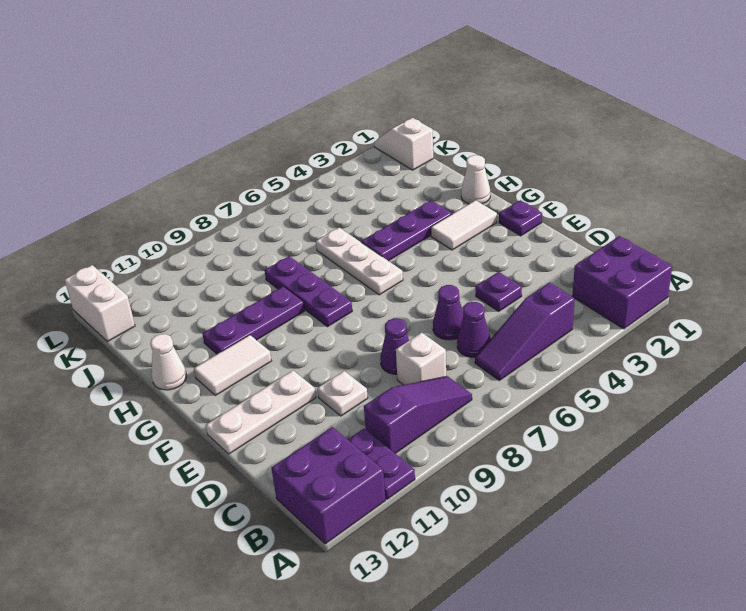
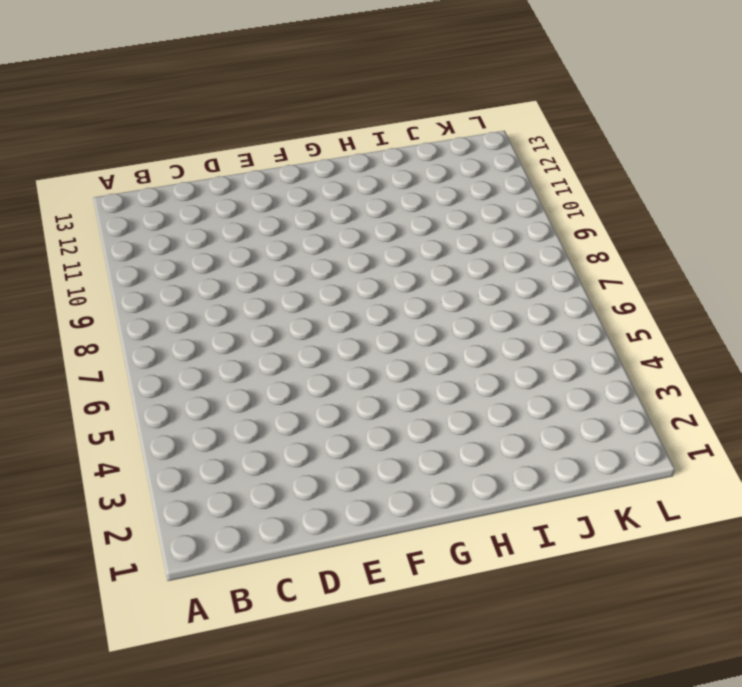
none -> purple 2x2 brick [572,236,672,329]
none -> purple 1x2 plate [348,429,415,499]
none -> purple 2x2 brick [271,427,386,544]

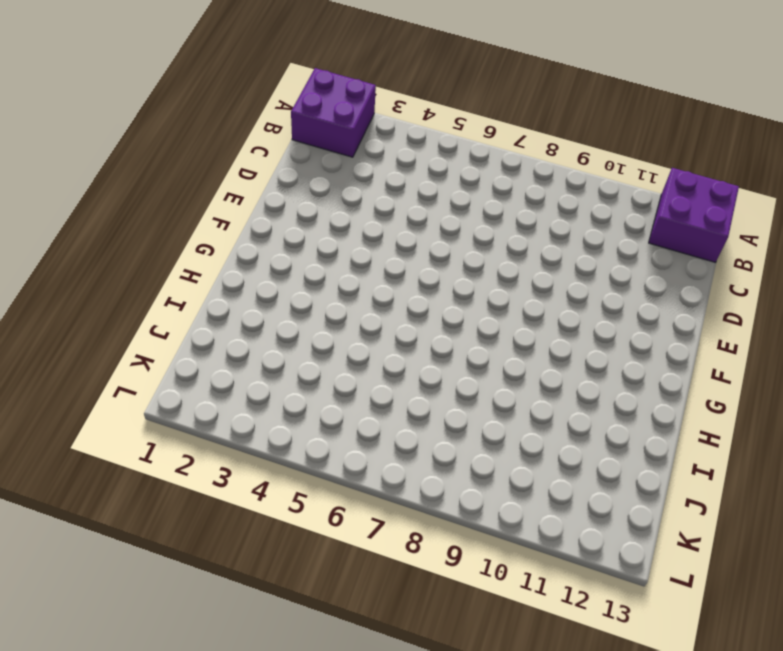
none -> purple 1x2 plate [348,429,415,499]
none -> purple 1x3 slope [475,283,575,380]
none -> purple 1x3 slope [364,376,472,453]

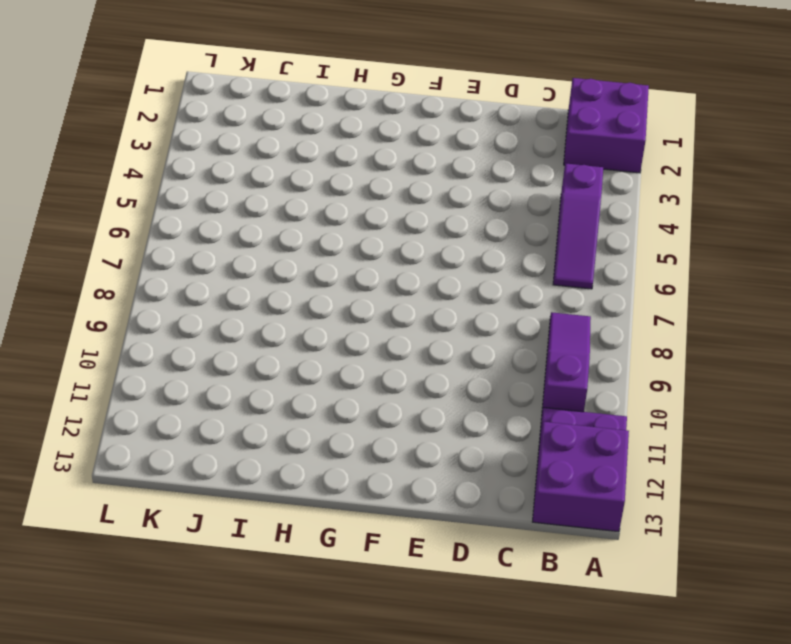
none -> purple 1x1 cone [457,302,491,357]
none -> white 1x1 brick [396,333,446,385]
none -> purple 1x1 plate [476,272,522,311]

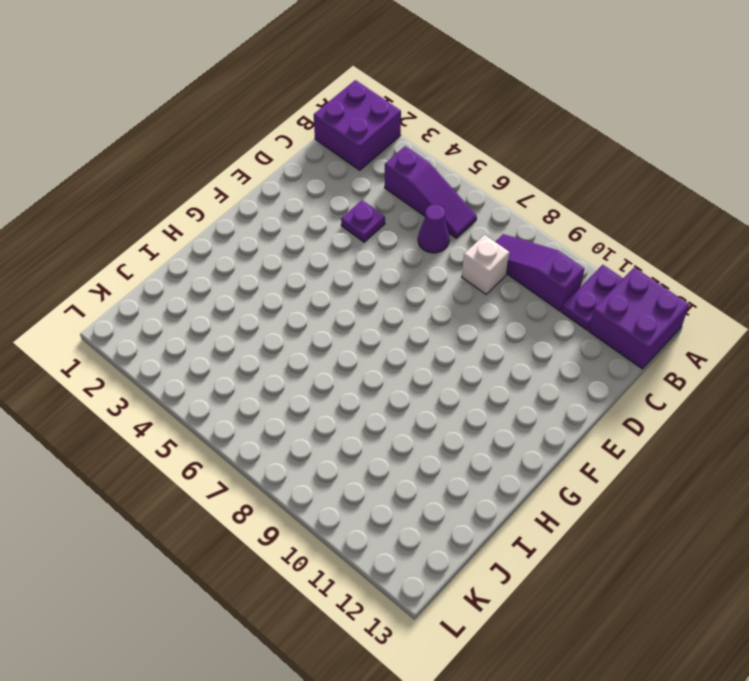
none -> purple 1x1 cone [433,285,463,340]
none -> purple 1x1 cone [380,318,409,374]
none -> white 1x1 plate [317,371,368,416]

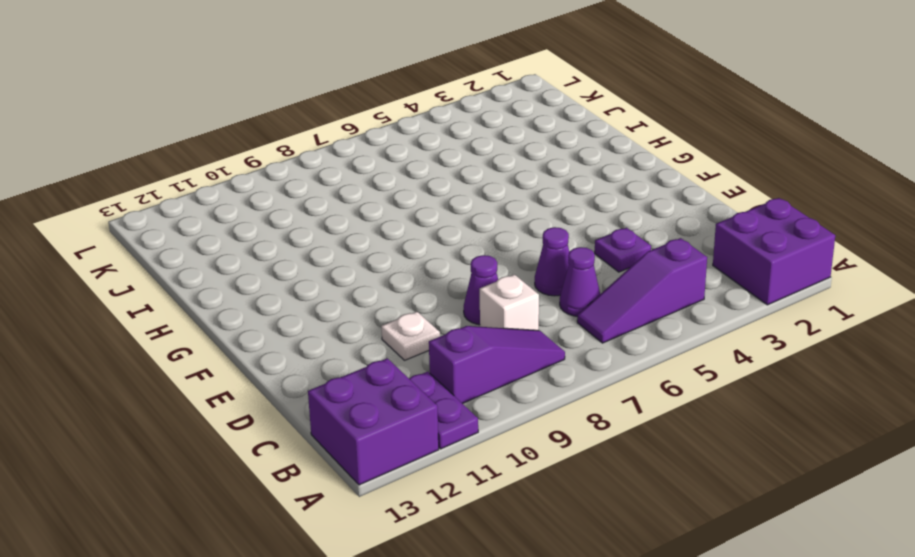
none -> white 1x3 plate [206,370,316,454]
none -> purple 1x1 plate [499,200,542,236]
none -> white 1x2 tile [431,200,497,250]

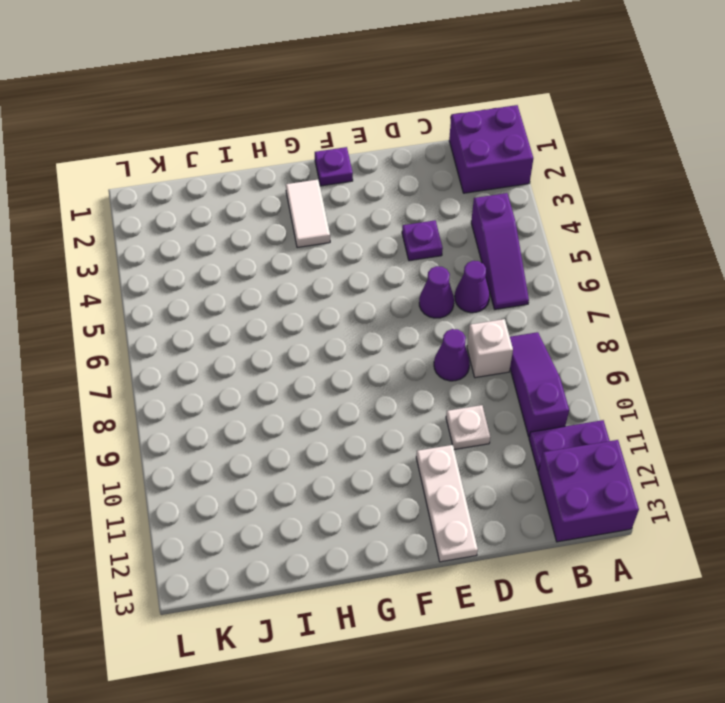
none -> white 1x3 plate [316,228,403,295]
none -> purple 1x3 plate [265,256,352,327]
none -> white 1x2 tile [194,335,271,395]

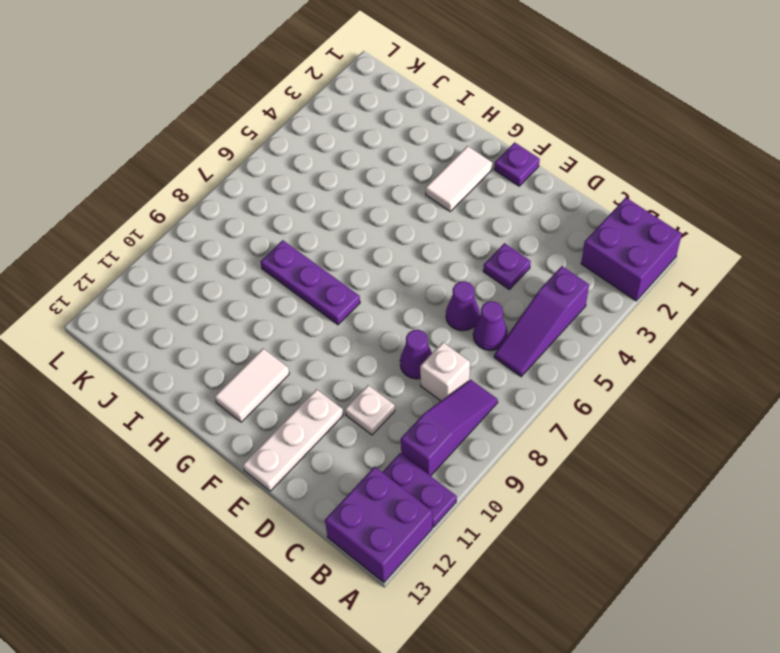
none -> white 1x3 plate [316,228,403,295]
none -> white 1x1 cone [461,155,490,204]
none -> purple 1x3 plate [361,200,452,261]

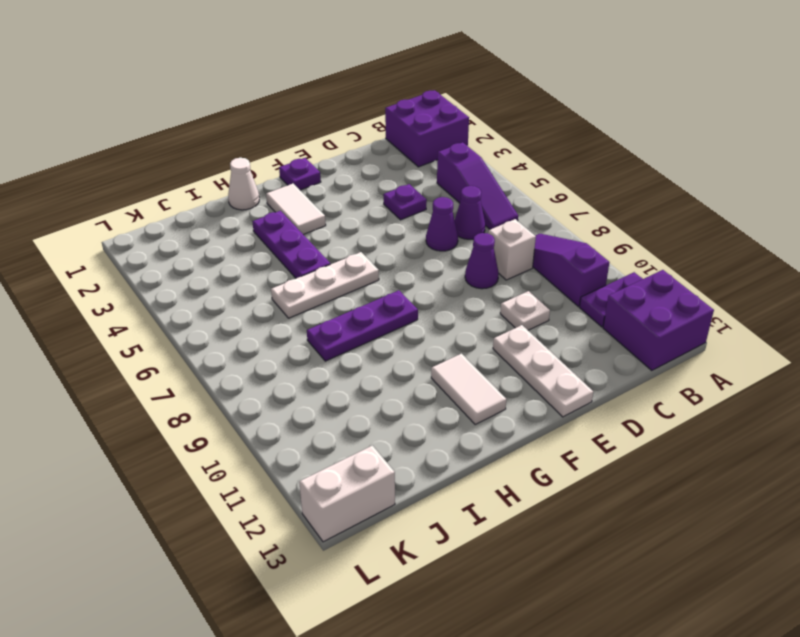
none -> purple 1x3 plate [202,286,305,354]
none -> white 1x1 cone [150,334,187,390]
none -> white 1x2 slope [374,118,433,170]

